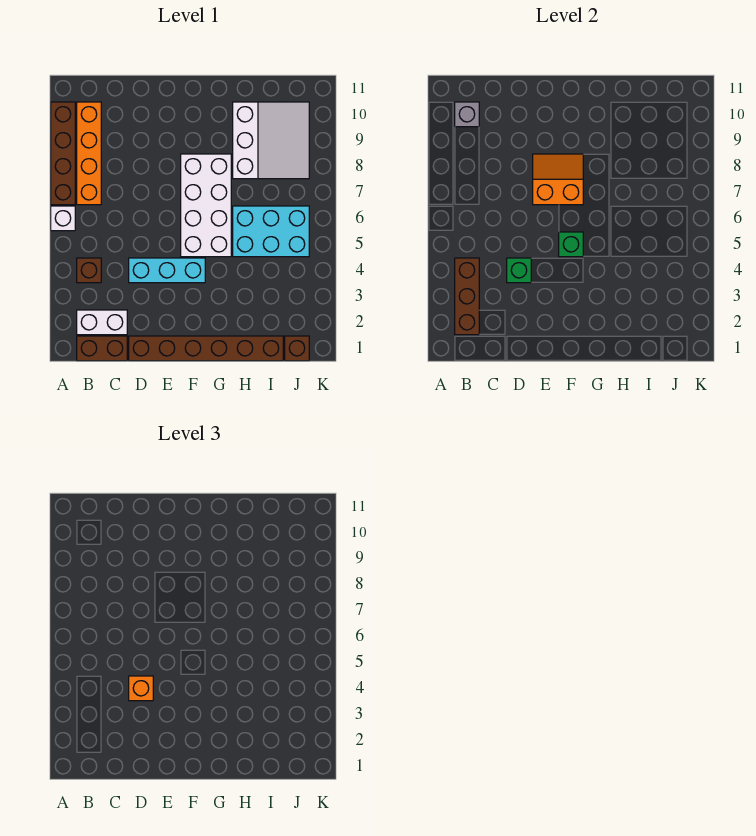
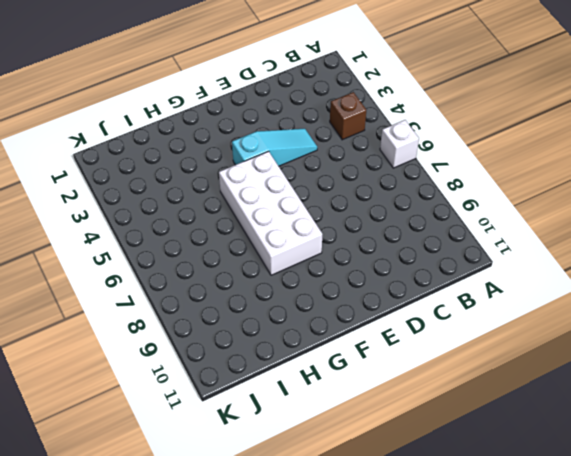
cyan 1x3 slope [232,129,317,166] -> cyan 1x3 brick [129,258,205,283]
none -> brown 1x4 brick [51,102,75,205]
none -> brown 1x2 brick [77,336,127,361]
none -> white 1x2 brick [77,310,127,335]

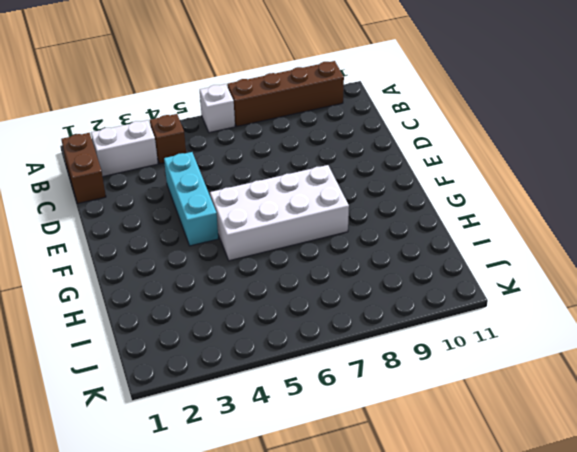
white 1x2 brick [91,120,158,176] -> white 1x2 brick turned to [77,310,127,335]
none -> orange 1x4 brick [77,102,101,205]
none -> brown 1x6 brick [129,336,283,361]
none -> cyan 2x3 brick [233,206,309,257]

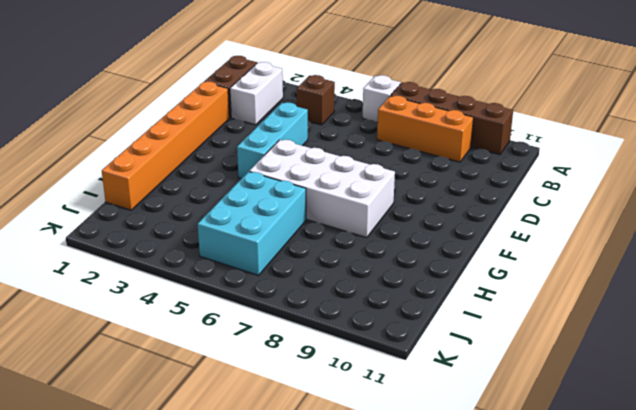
orange 1x3 brick [377,96,473,162] -> orange 1x4 brick [77,102,101,205]
orange 1x6 brick [102,82,229,210] -> brown 1x6 brick [129,336,283,361]
none -> white 3x3 slope [233,102,309,179]
none -> brown 1x1 brick [285,336,309,361]
none -> brown 1x3 brick [455,258,479,335]

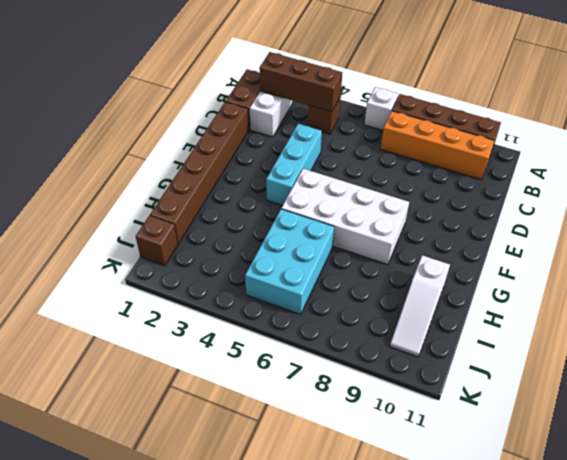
white 1x3 slope [390,255,450,357] -> white 3x3 slope [233,102,309,179]
none -> grey 1x1 brick [455,102,479,127]
none -> green 1x1 brick [507,258,531,283]
none -> orange 2x2 slope [533,154,583,205]

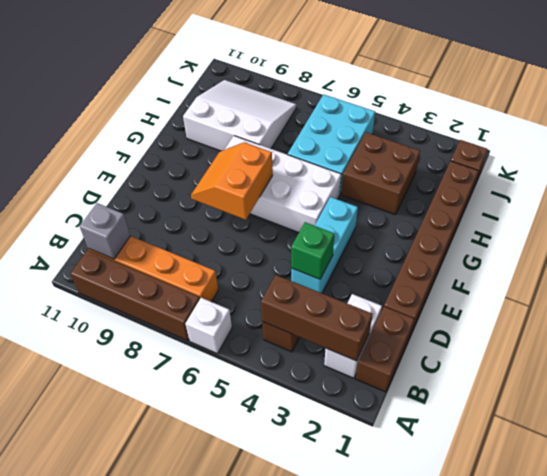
brown 2x2 brick [341,132,420,214] -> none
none -> green 1x1 brick [559,232,583,257]
none -> orange 1x1 brick [129,676,153,701]

